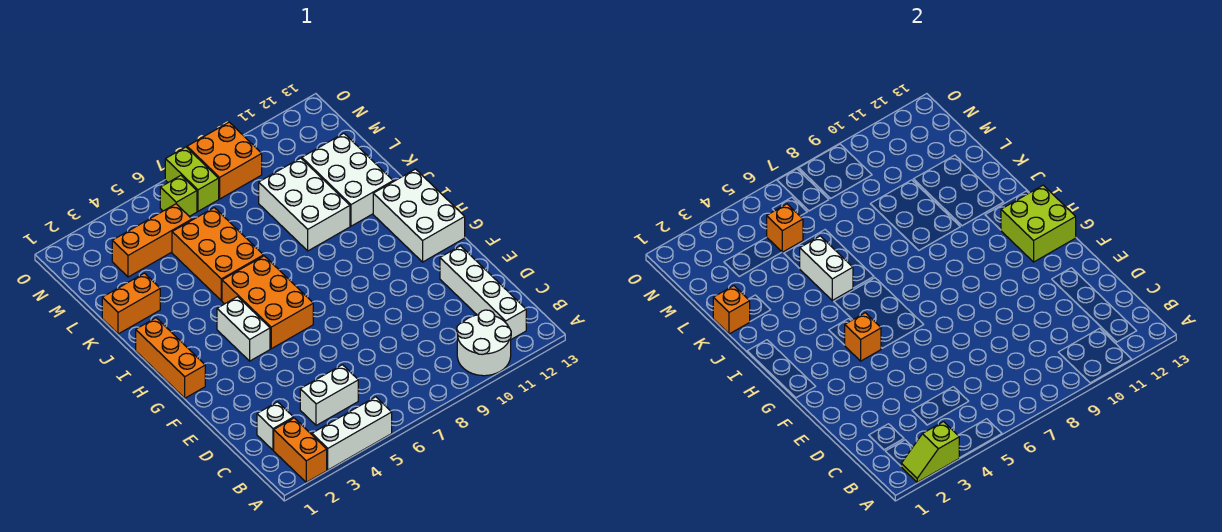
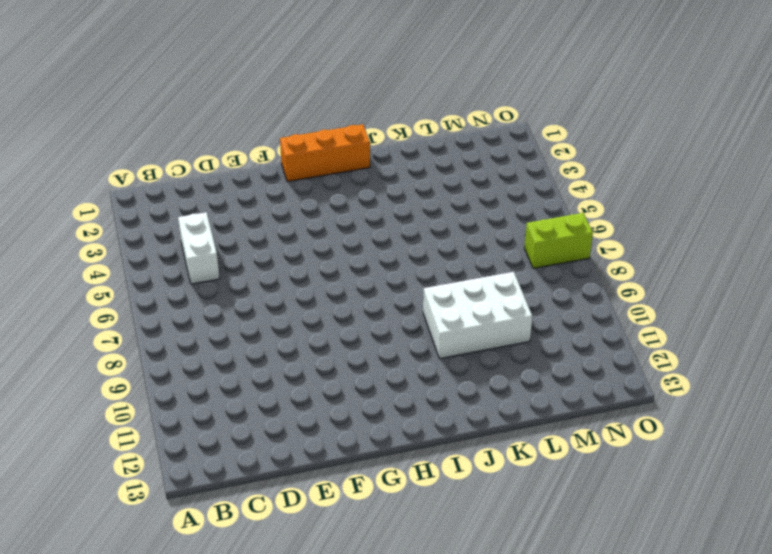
none -> orange 1x2 brick [274,418,327,482]
none -> white 1x3 brick [312,397,392,470]
none -> white 2x2 round brick [457,310,511,376]

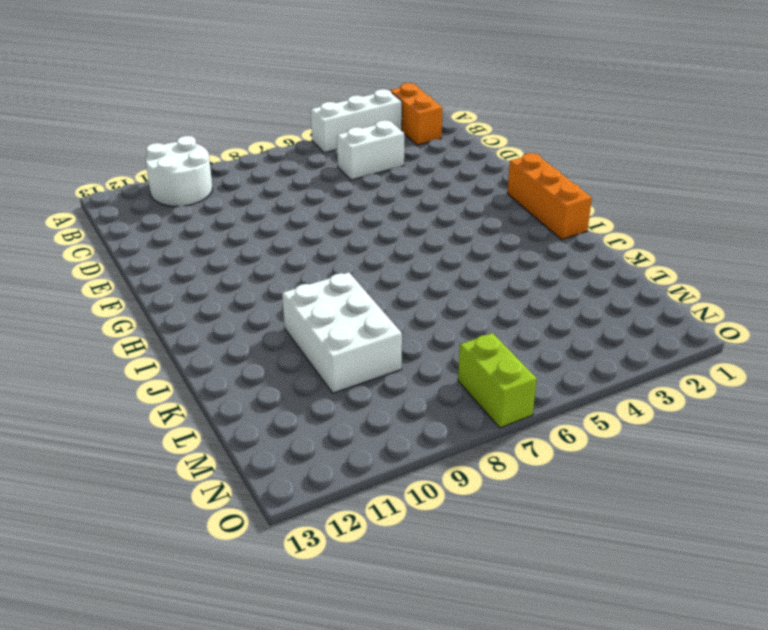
none -> white 1x4 brick [440,246,526,339]
none -> white 1x1 brick [257,402,293,450]
none -> white 1x2 brick [217,297,270,361]

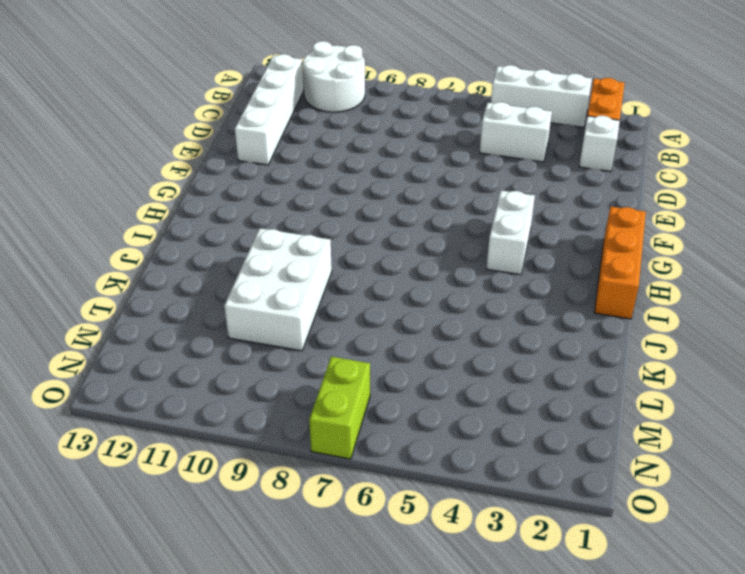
none -> orange 2x3 brick [222,256,313,349]
none -> white 2x3 brick [373,169,465,262]
none -> orange 2x3 brick [172,208,263,300]

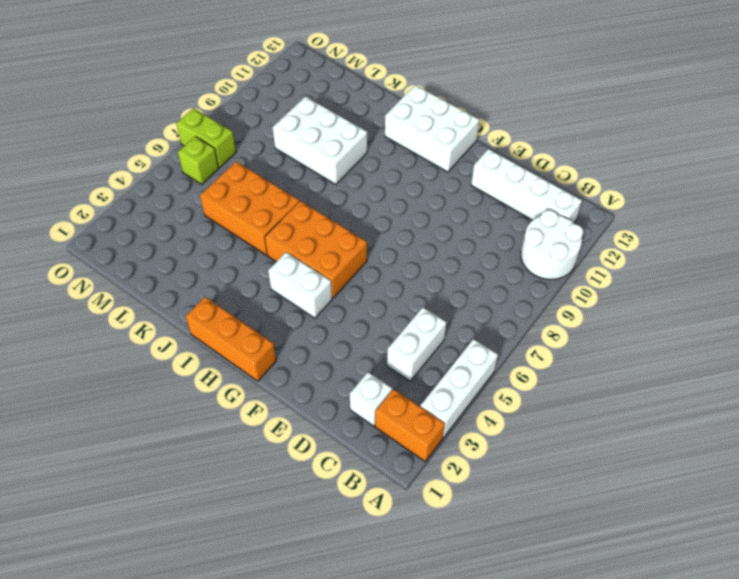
none -> white 2x3 brick [302,133,393,226]
none -> orange 1x2 brick [102,273,160,334]
none -> orange 1x3 brick [112,204,192,277]

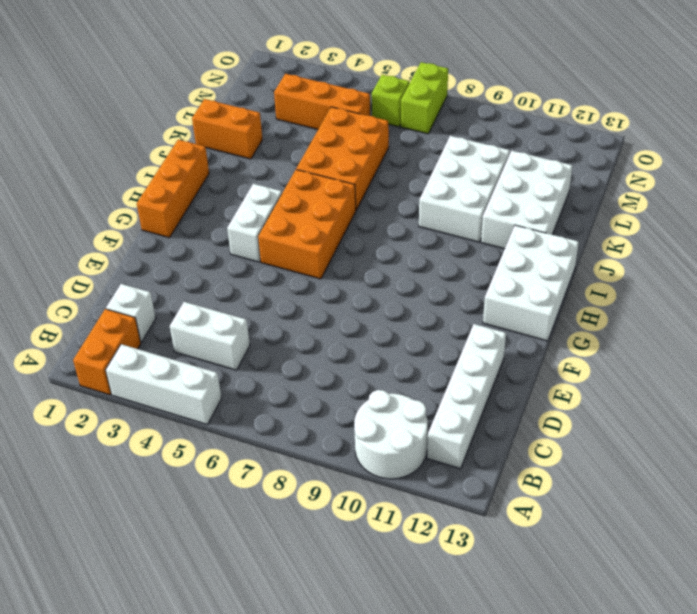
none -> orange 2x2 brick [187,122,262,199]
none -> lime 1x2 slope [901,422,959,482]
none -> orange 1x1 brick [845,313,881,361]

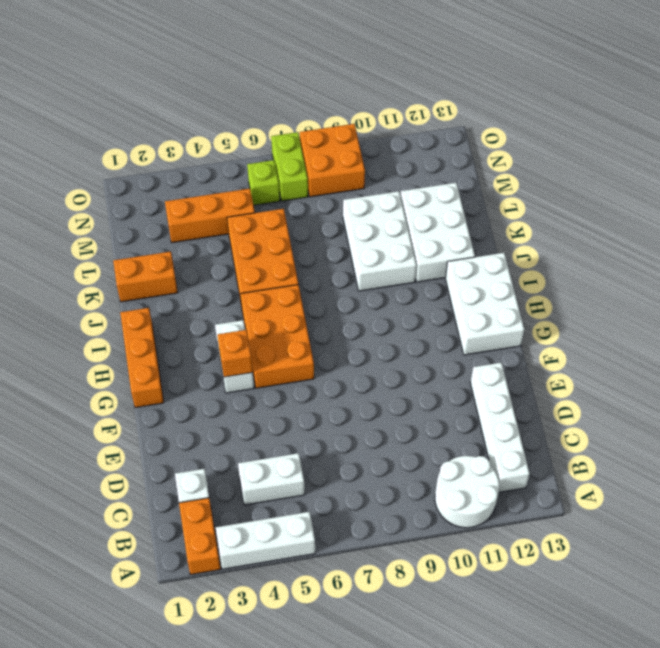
none -> lime 1x2 slope [901,422,959,482]
none -> lime 2x2 brick [1001,185,1076,262]
none -> white 1x2 brick [799,236,853,300]

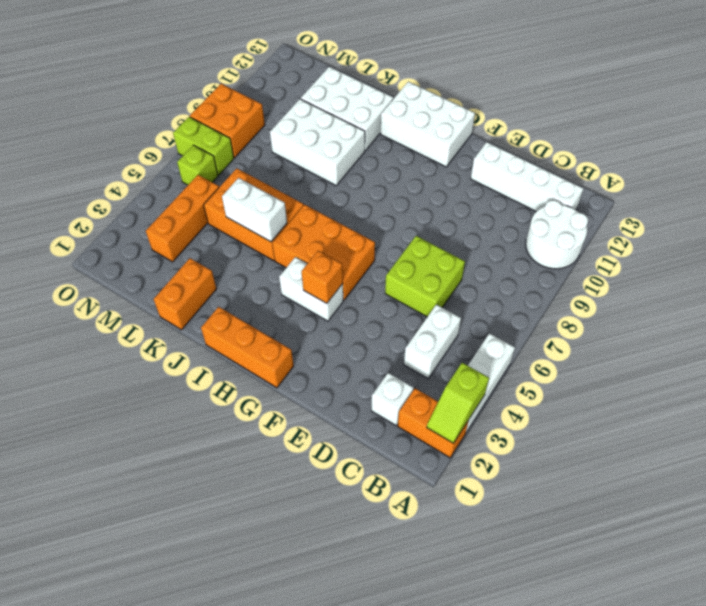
lime 2x2 brick [385,236,465,317] -> lime 2x2 brick moved to [1001,185,1076,262]
none -> orange 1x1 brick [713,286,750,334]
none -> orange 1x1 brick [767,204,803,252]

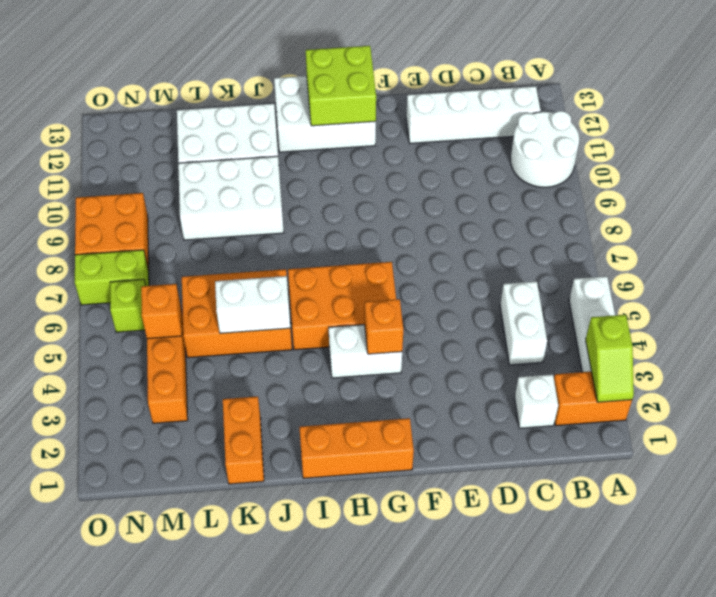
none -> orange 1x1 brick [713,286,750,334]

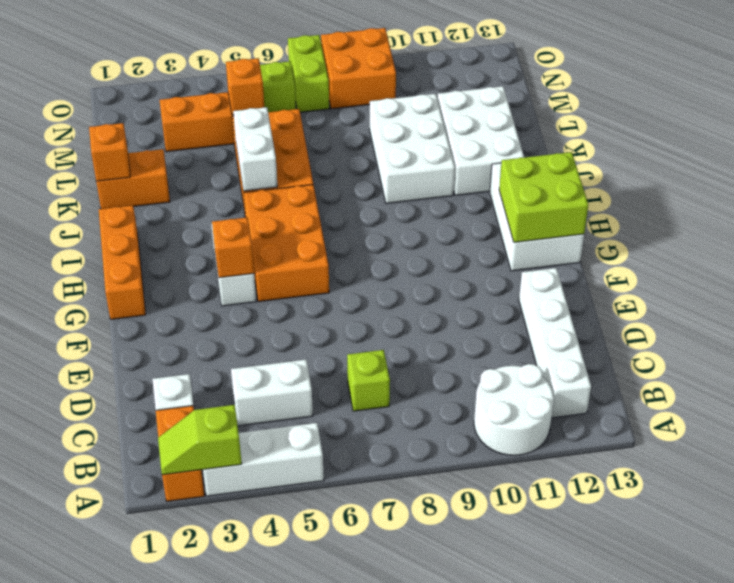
lime 1x1 brick [347,350,390,411] -> none

